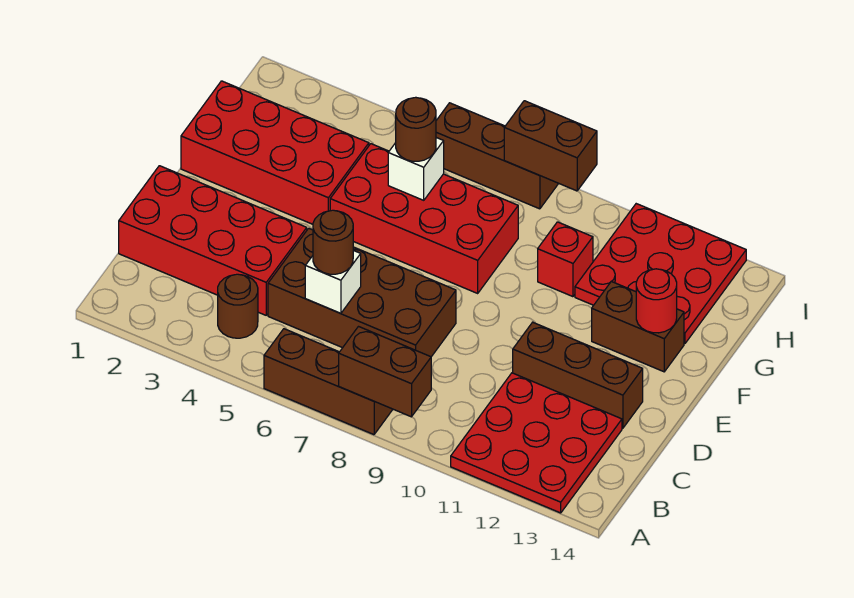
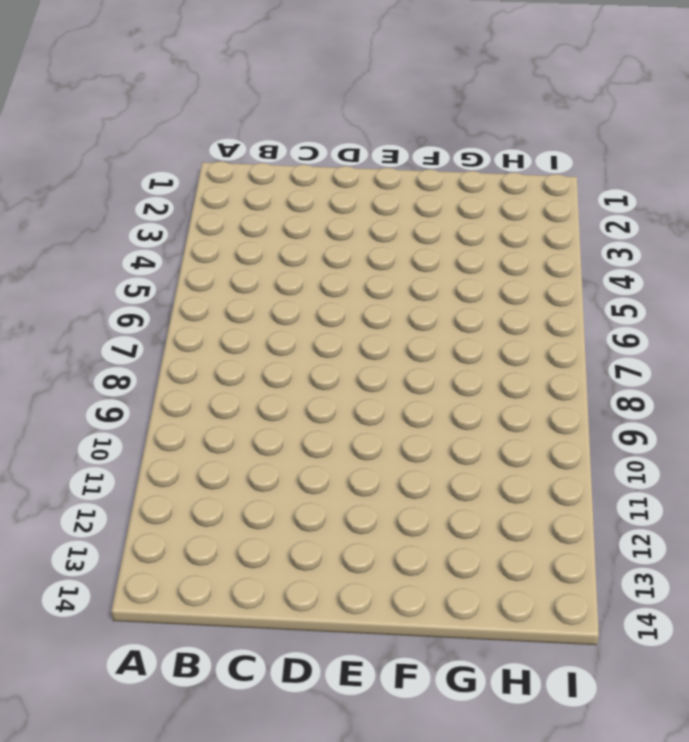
none -> brown 1x3 brick [264,329,393,435]
none -> red 3x3 plate [451,373,622,513]
none -> brown 1x1 round brick [218,274,258,338]

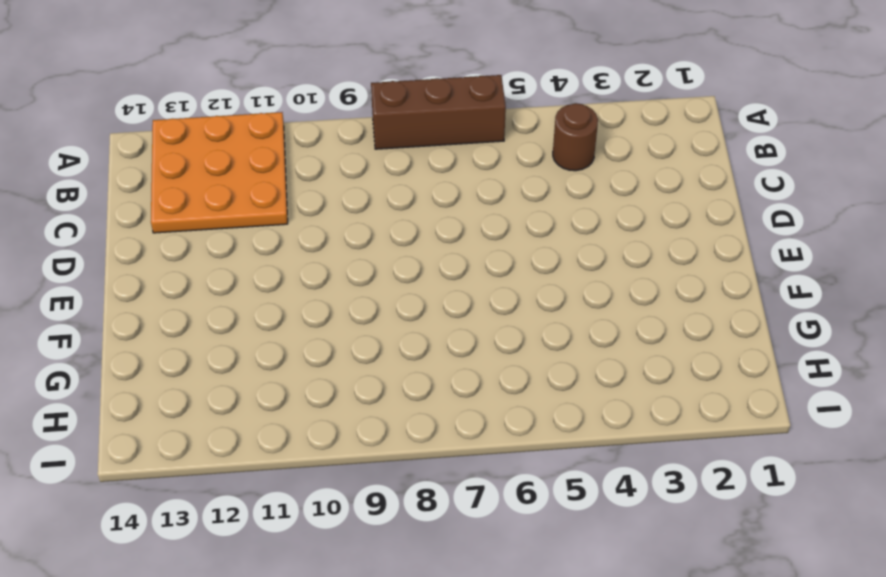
orange 3x3 plate [151,112,288,233] -> red 3x3 plate [451,373,622,513]
none -> red 2x4 brick [119,166,307,315]
none -> brown 2x4 brick [268,228,456,357]
none -> brown 1x3 brick [513,322,643,428]

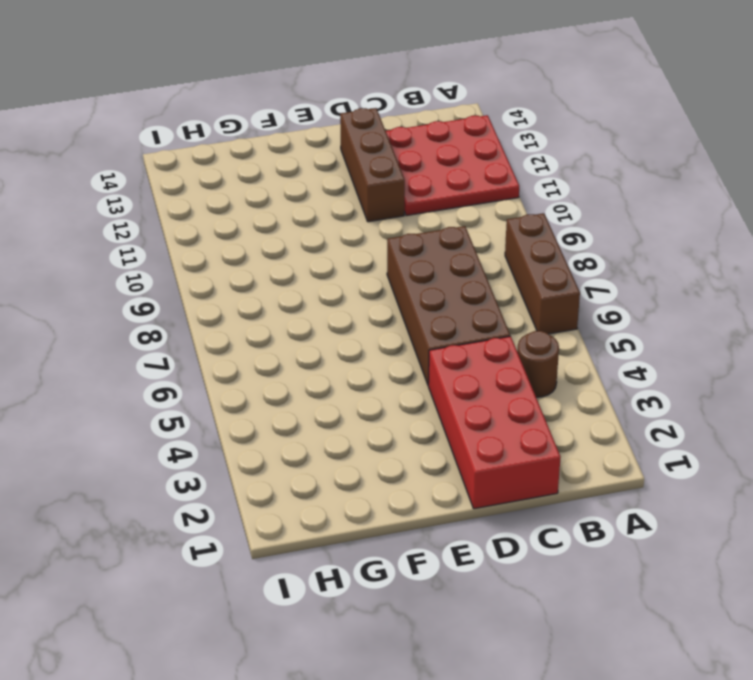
none -> red 2x4 brick [181,81,369,224]
none -> red 2x4 brick [330,144,518,293]
none -> brown 1x2 brick [592,281,684,372]

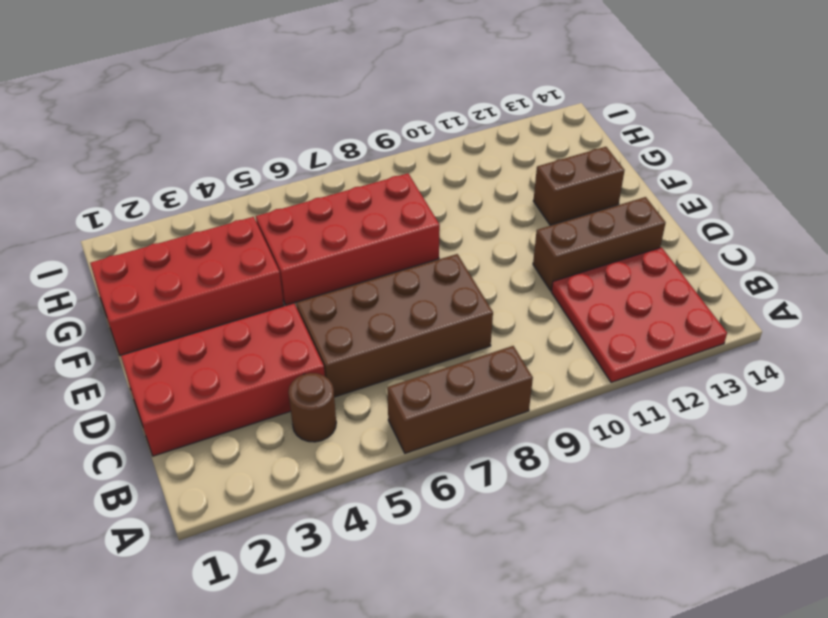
none -> red 1x1 brick [538,222,593,297]
none -> red 3x3 plate [575,204,746,344]
none -> brown 1x3 brick [436,103,559,209]

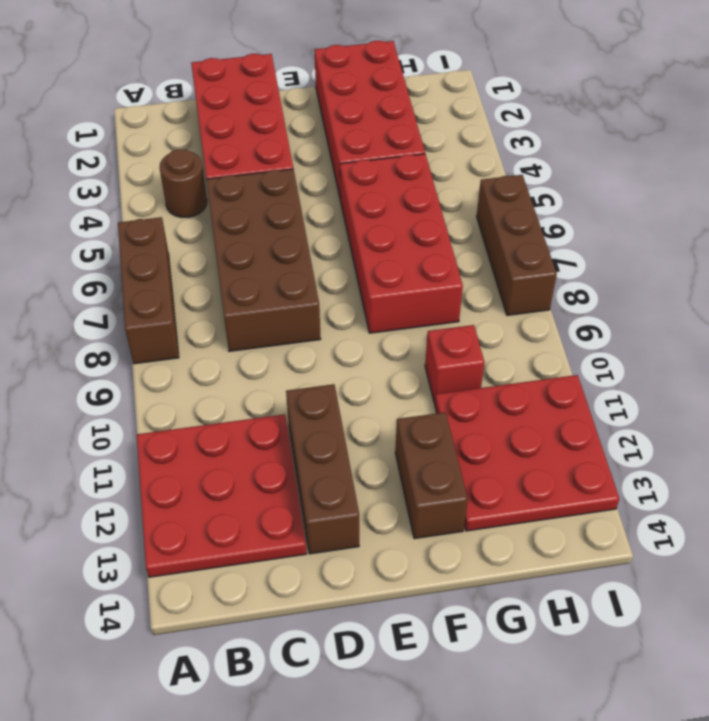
none -> brown 1x2 brick [339,327,431,417]
none -> white 1x1 brick [305,250,361,313]
none -> red 1x1 round brick [636,269,677,333]

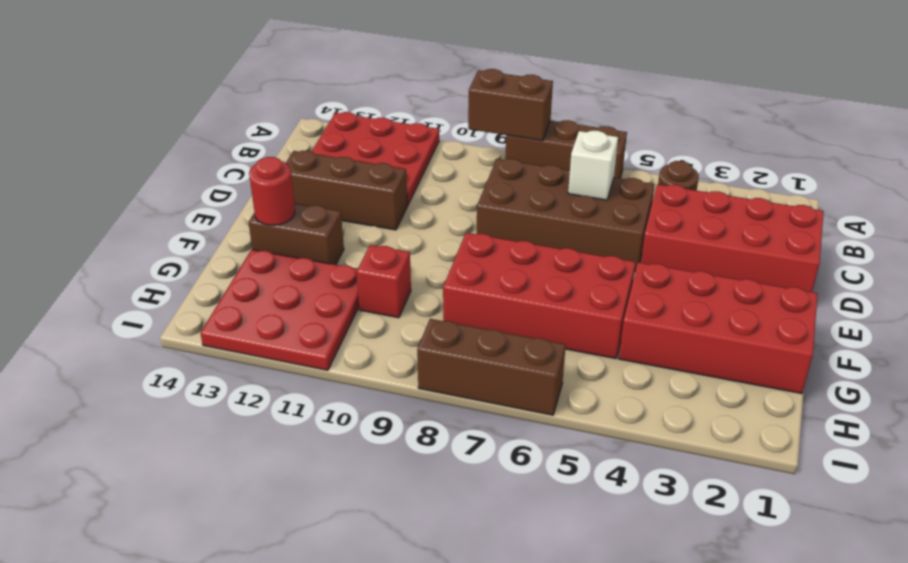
none -> white 1x1 brick [388,138,444,200]
none -> brown 1x2 brick [504,101,597,191]
none -> brown 1x1 round brick [313,210,353,274]

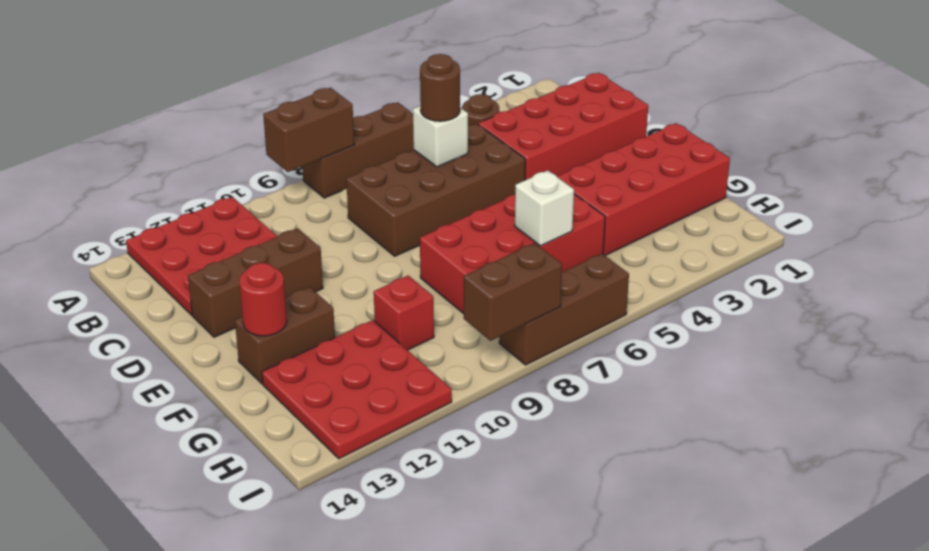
none -> brown 1x1 round brick [395,97,436,161]

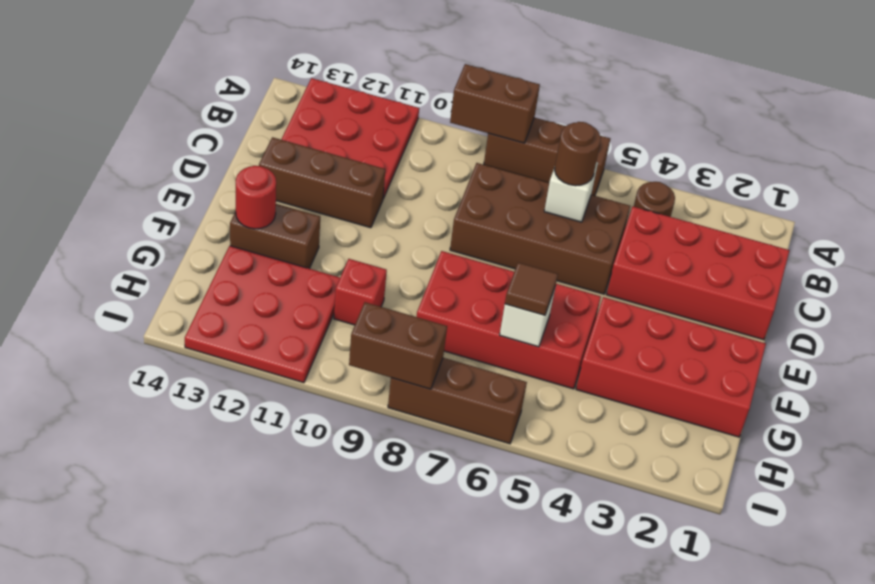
brown 1x1 tile [505,263,558,315] -> brown 1x1 round brick [395,97,436,161]

